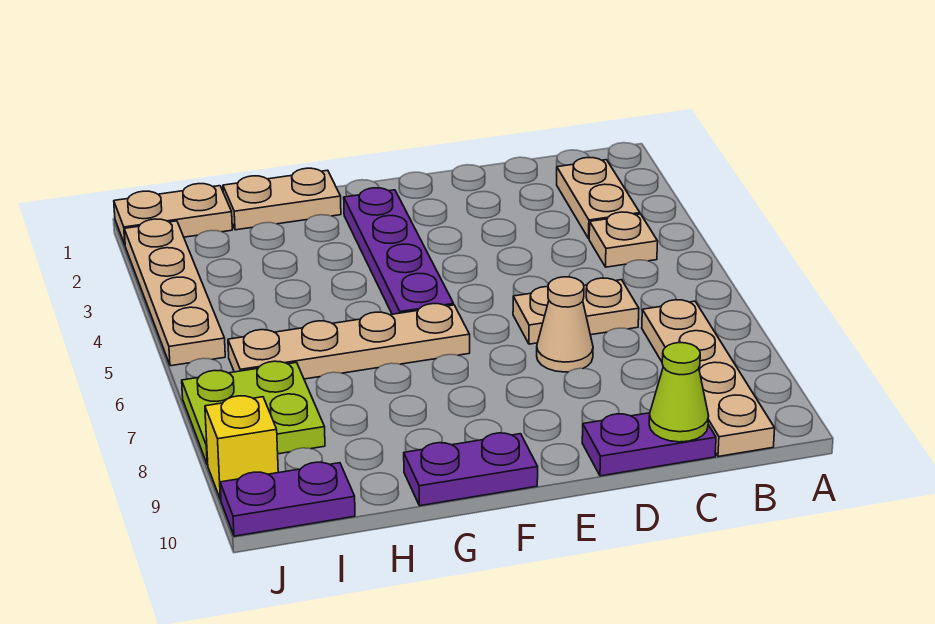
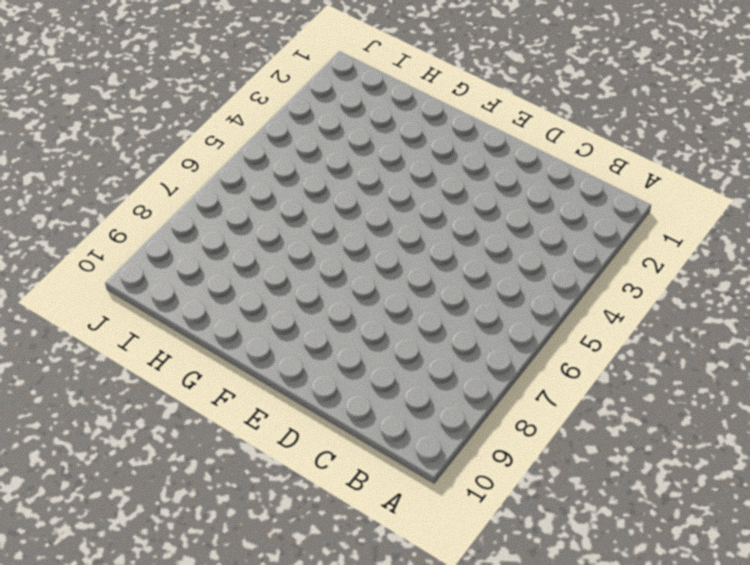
none -> tan 1x2 plate [557,158,640,239]
none -> tan 1x1 plate [589,212,658,267]
none -> tan 1x4 plate [642,300,775,457]

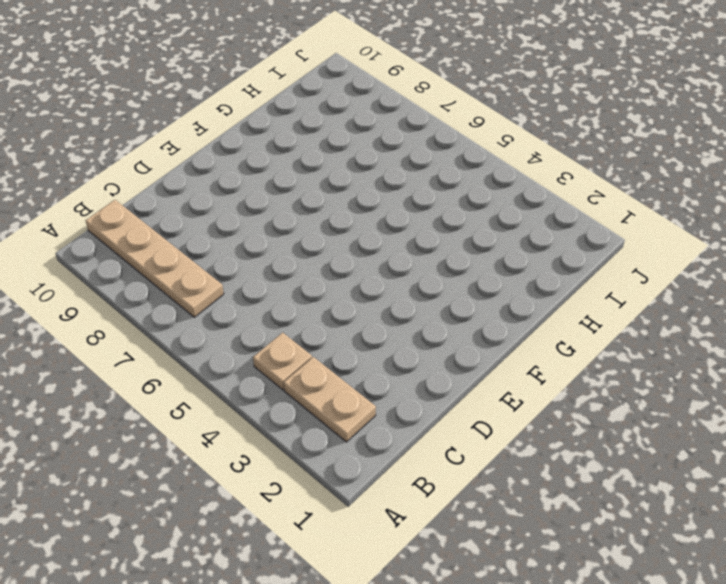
none -> tan 1x2 plate [513,278,639,344]
none -> purple 1x2 plate [582,413,716,476]
none -> tan 1x1 cone [537,277,593,372]

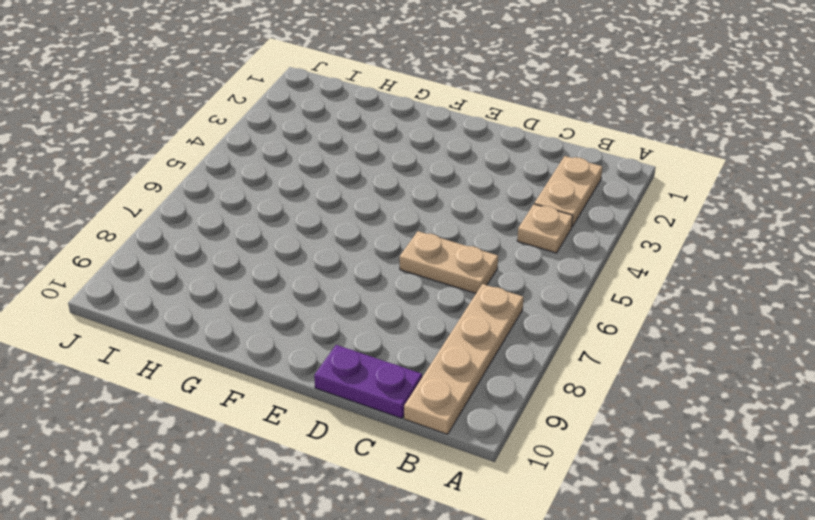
none -> tan 1x1 cone [537,277,593,372]
none -> purple 1x4 plate [344,188,454,314]
none -> tan 1x4 plate [228,304,470,379]

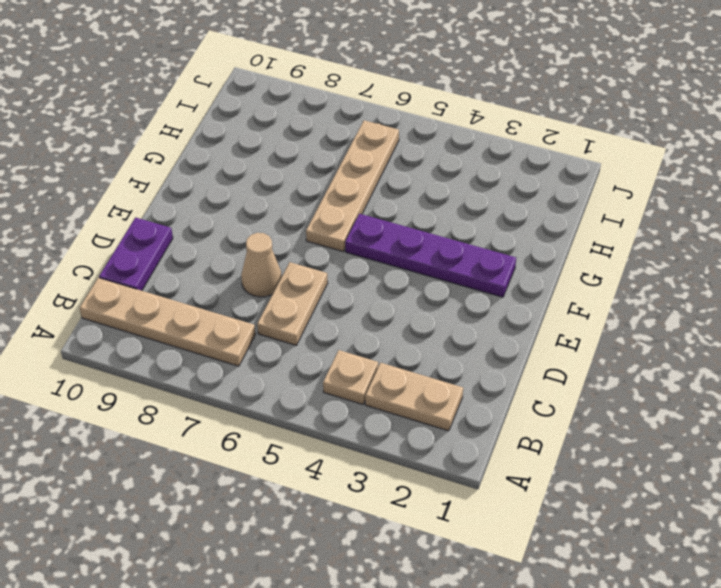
none -> purple 1x2 plate [404,433,538,506]
none -> tan 1x2 plate [223,168,341,230]
none -> tan 1x2 plate [114,184,232,245]

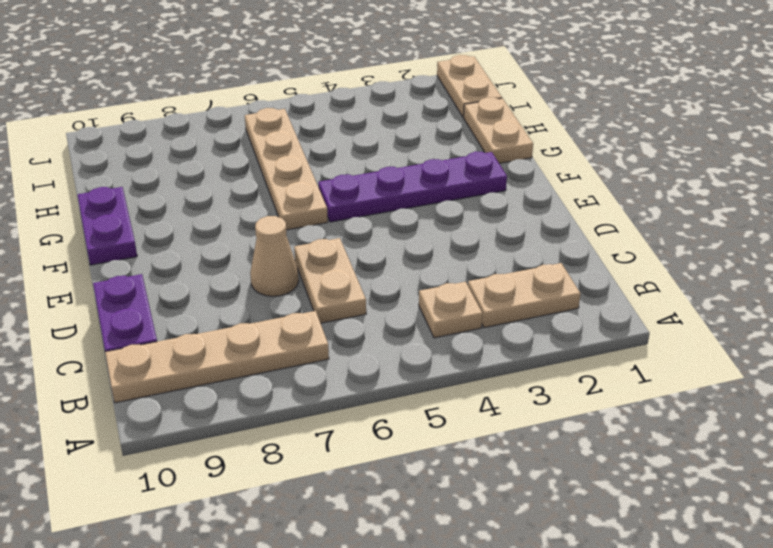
none -> lime 2x2 plate [182,361,325,465]
none -> purple 1x2 plate [220,462,355,536]
none -> tan 1x4 plate [124,219,225,366]

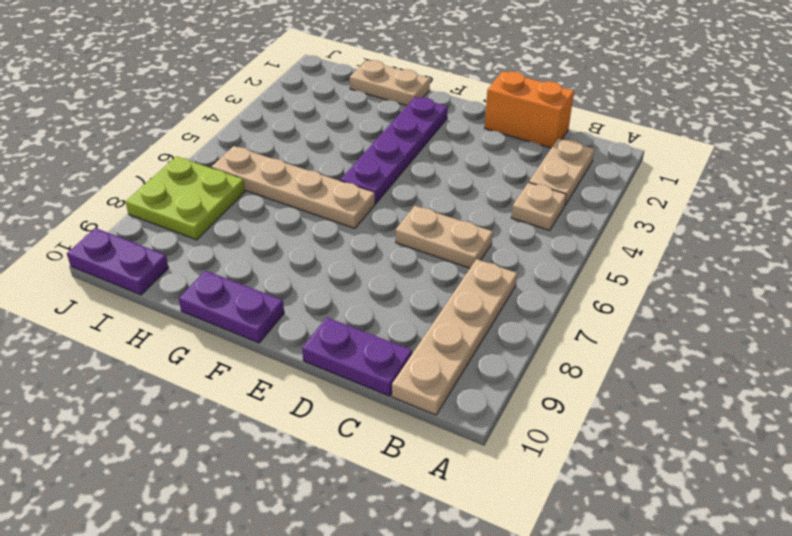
orange 1x2 brick [485,71,574,148] -> none
none -> tan 1x1 cone [537,277,593,372]
none -> tan 1x2 plate [114,184,232,245]
none -> tan 1x4 plate [124,219,225,366]

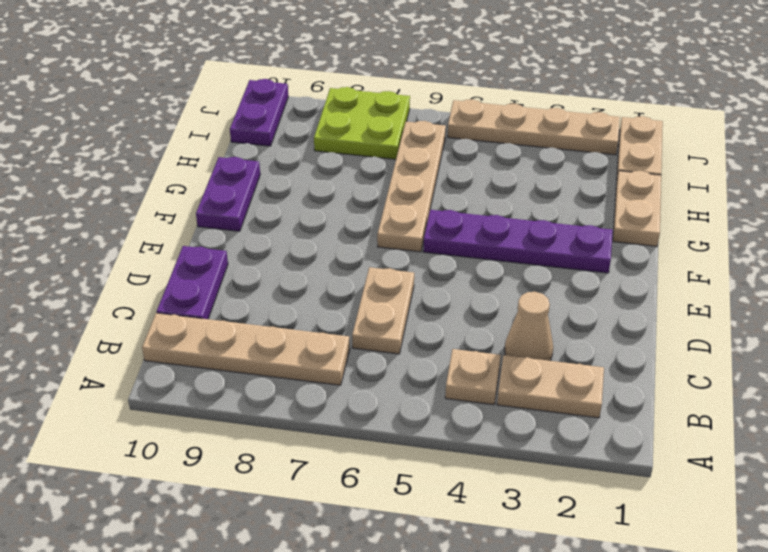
tan 1x1 cone [505,292,553,361] -> tan 1x1 cone moved to [537,277,593,372]
none -> yellow 1x1 brick [205,396,278,500]
none -> lime 1x1 cone [649,343,709,442]

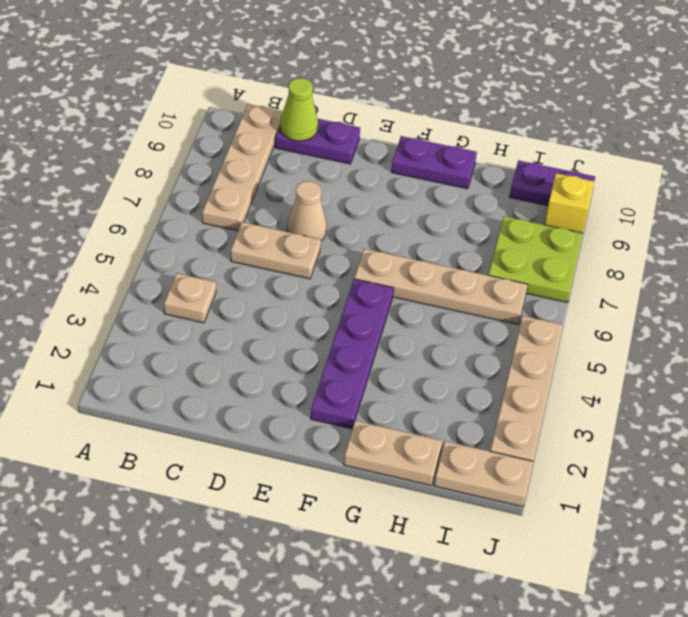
none -> tan 1x2 plate [557,158,640,239]

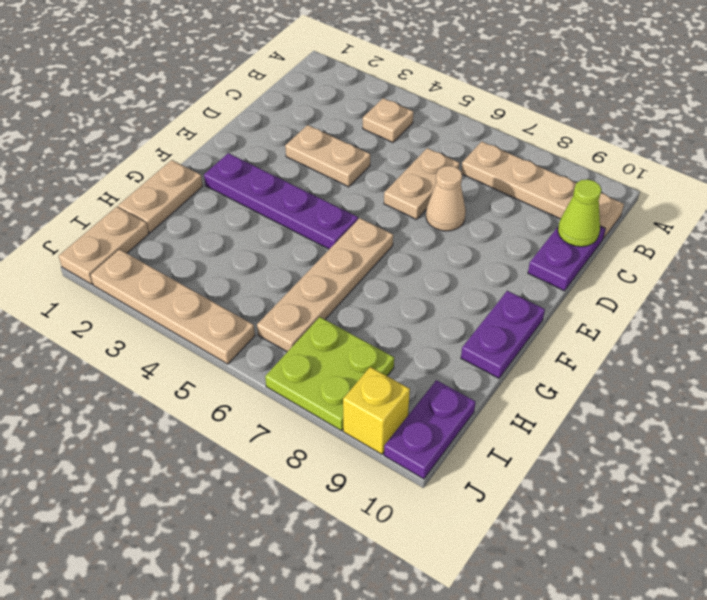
tan 1x2 plate [285,125,370,187] -> tan 1x2 plate moved to [557,158,640,239]

